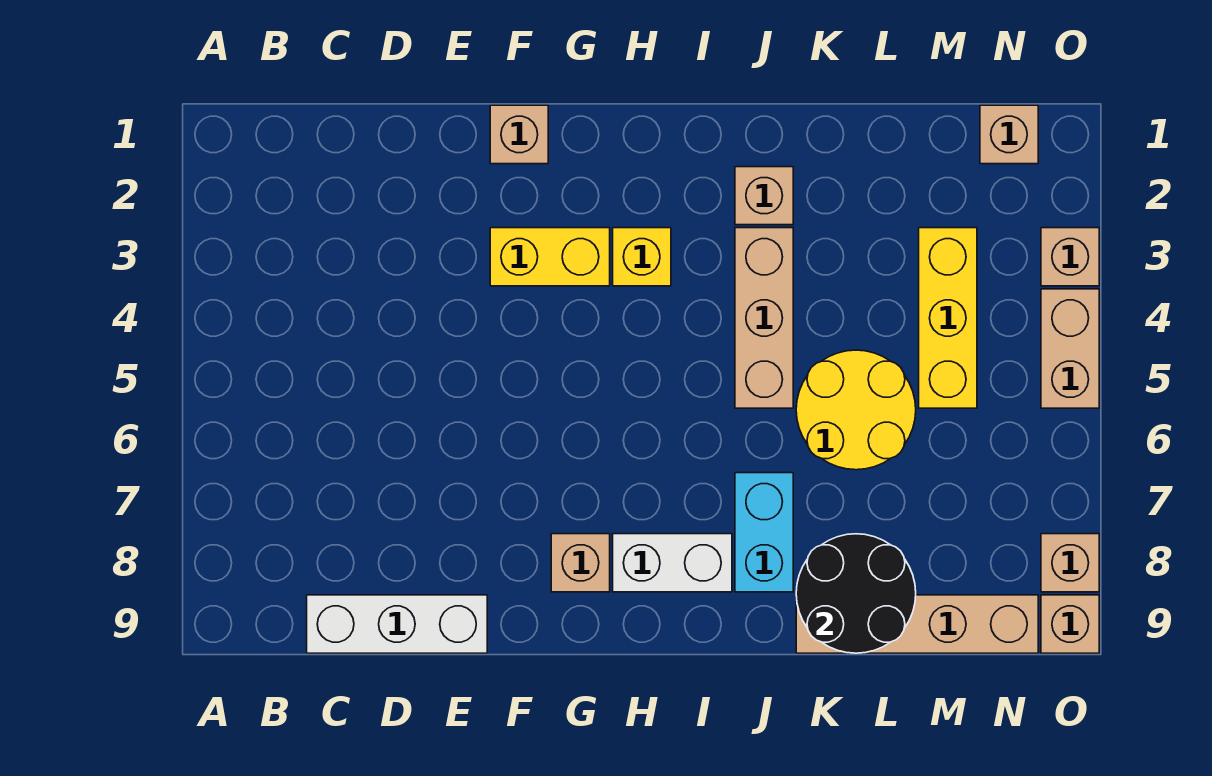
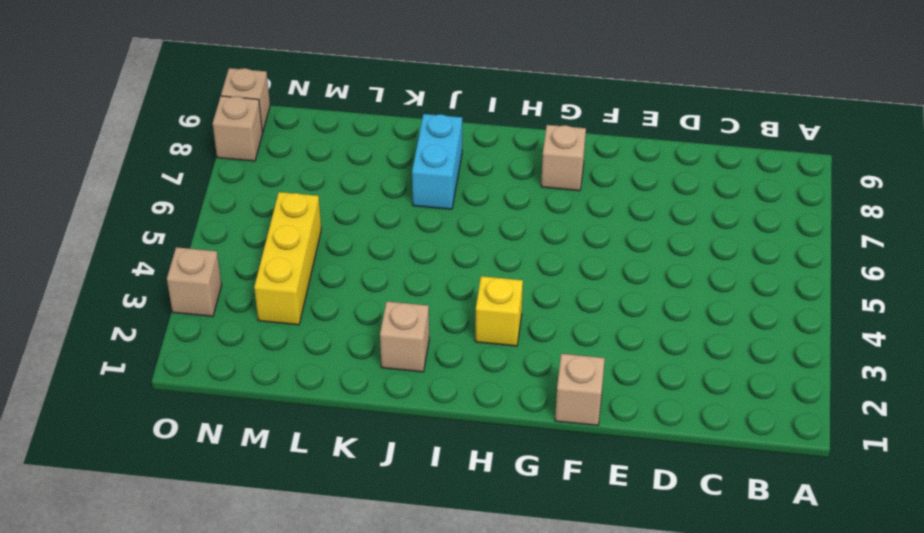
none -> white 1x3 brick [307,595,487,653]
none -> yellow 1x2 brick [490,228,610,286]
none -> white 1x2 brick [613,534,732,592]

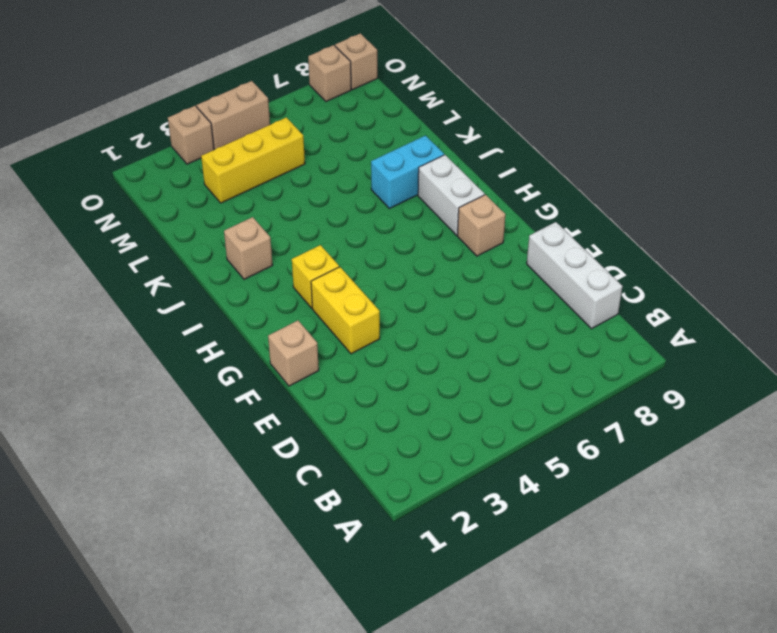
none -> tan 1x3 brick [735,228,793,408]
none -> yellow 2x2 round brick [796,350,916,470]
none -> tan 1x4 brick [796,595,1038,653]

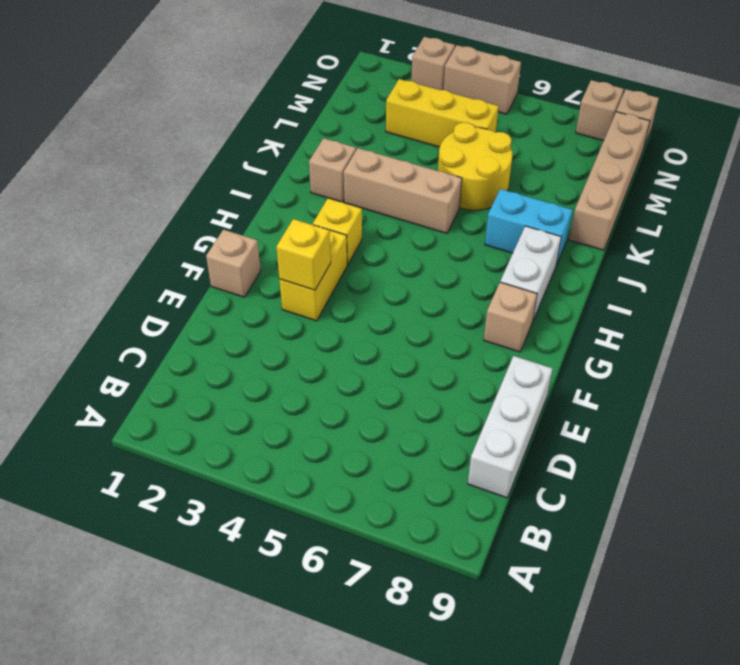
yellow 1x1 brick [276,219,331,290] -> none
none -> tan 1x1 brick [980,105,1038,164]
none -> black 2x2 round brick [796,534,916,653]

